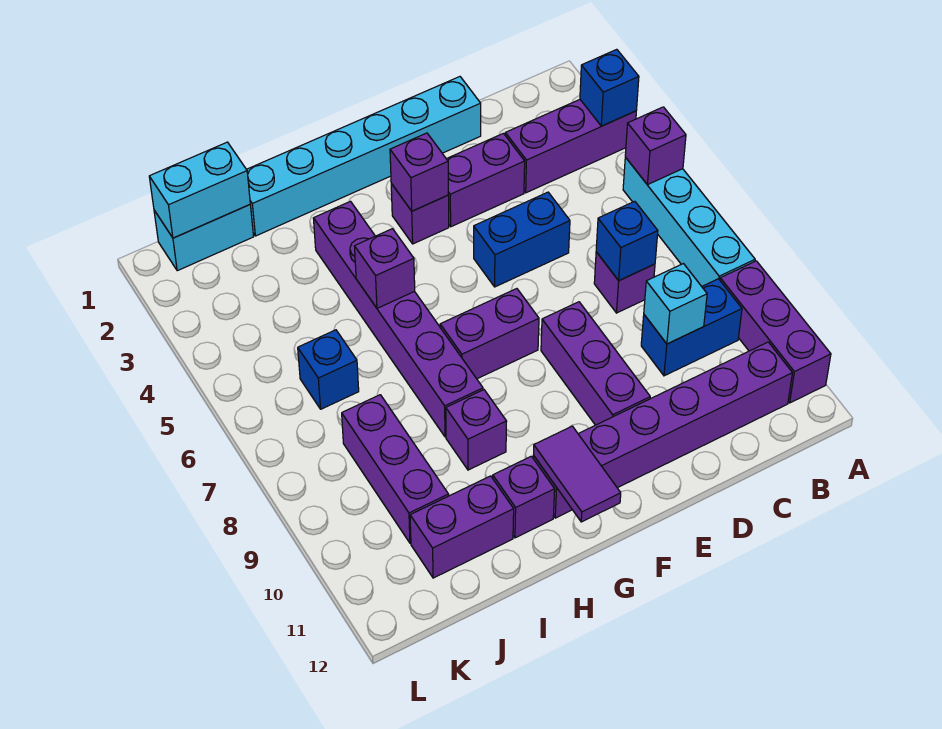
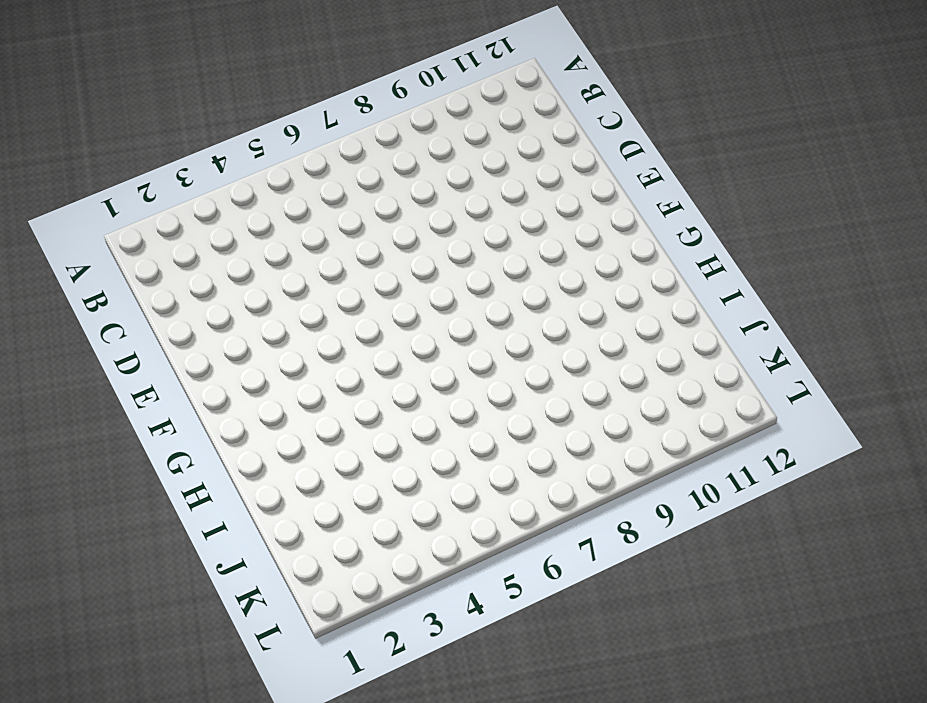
none -> purple 1x3 brick [505,100,636,193]
none -> cyan 1x4 brick [623,157,755,286]
none -> purple 1x3 brick [720,261,831,403]

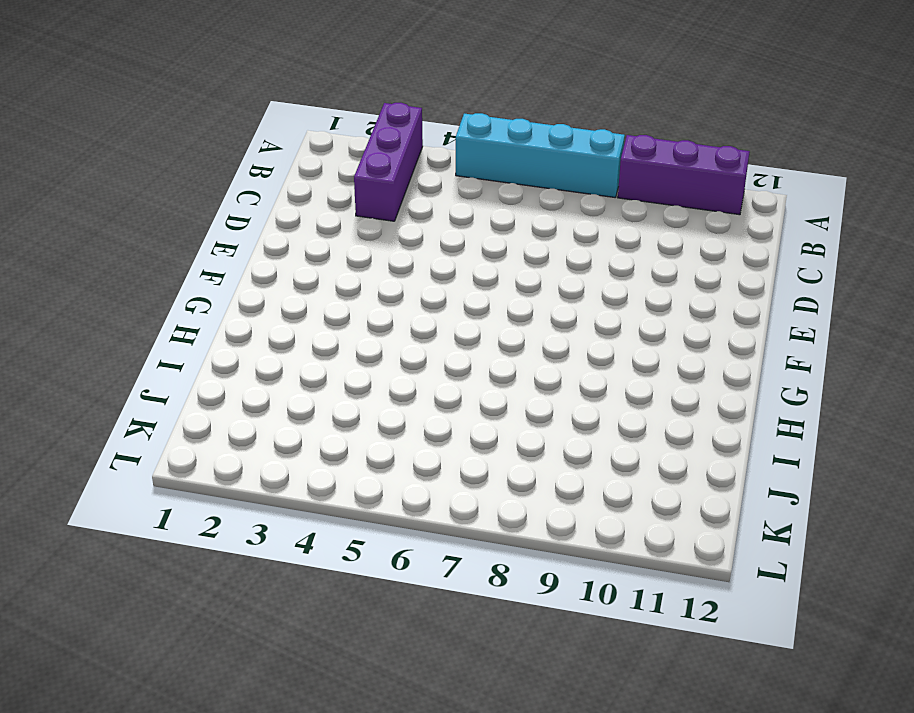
none -> blue 1x2 brick [641,279,742,376]
none -> purple 1x6 brick [533,342,792,518]
none -> purple 1x1 brick [594,252,655,313]

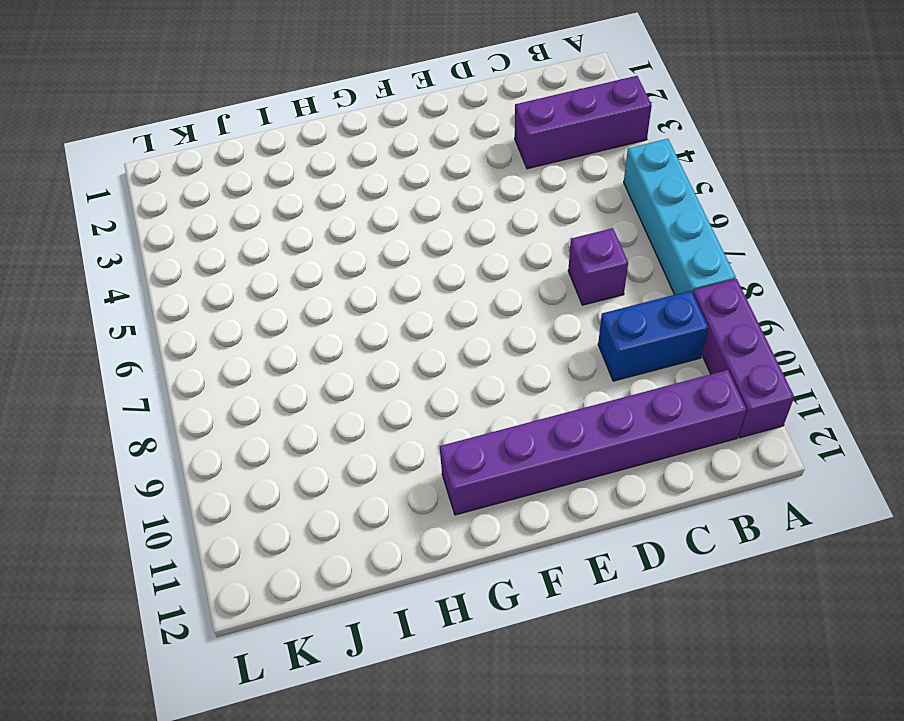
none -> cyan 1x6 brick [247,77,481,236]
none -> purple 1x2 brick [447,133,525,227]
none -> blue 1x2 brick [474,192,570,287]

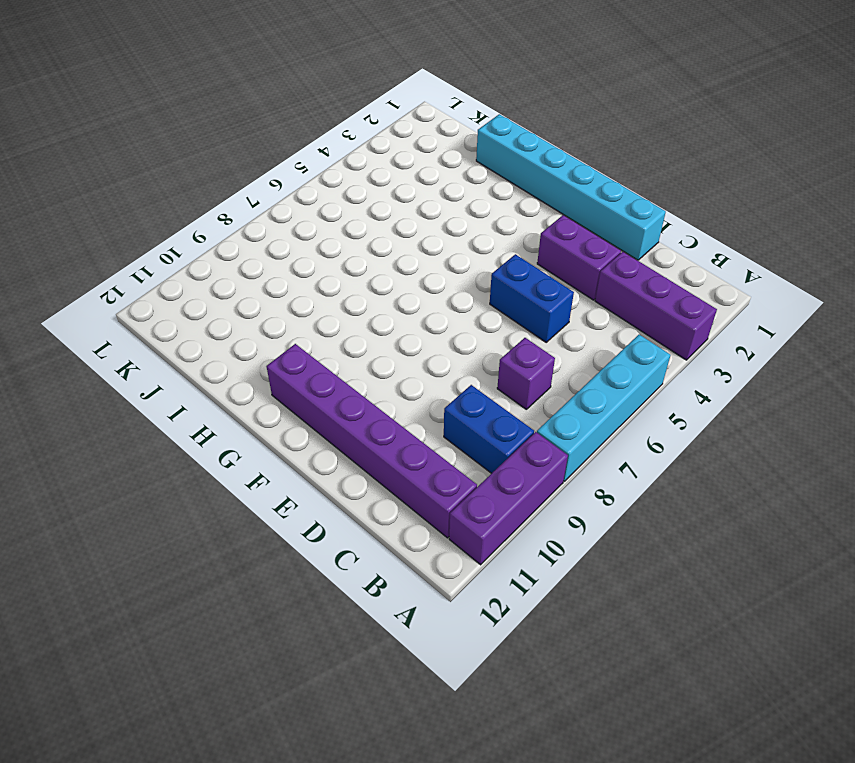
none -> purple 1x3 brick [541,302,650,425]
none -> purple 1x1 brick [391,184,449,244]
none -> purple 1x2 brick [440,289,539,379]

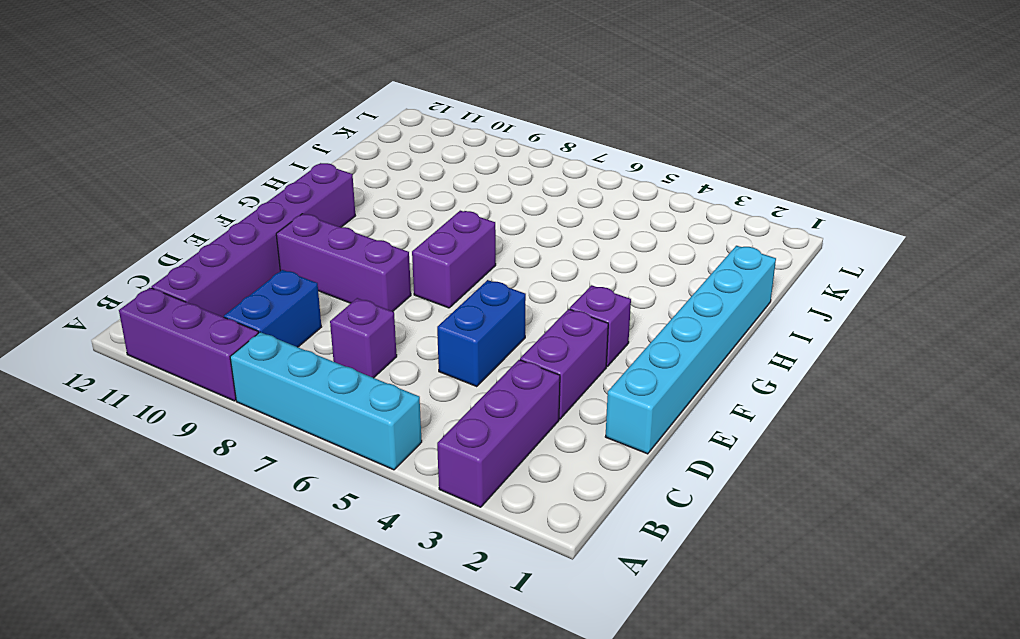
none -> purple 1x6 brick [313,201,483,437]
none -> purple 1x1 brick [446,390,507,470]
none -> purple 1x1 brick [493,456,555,538]

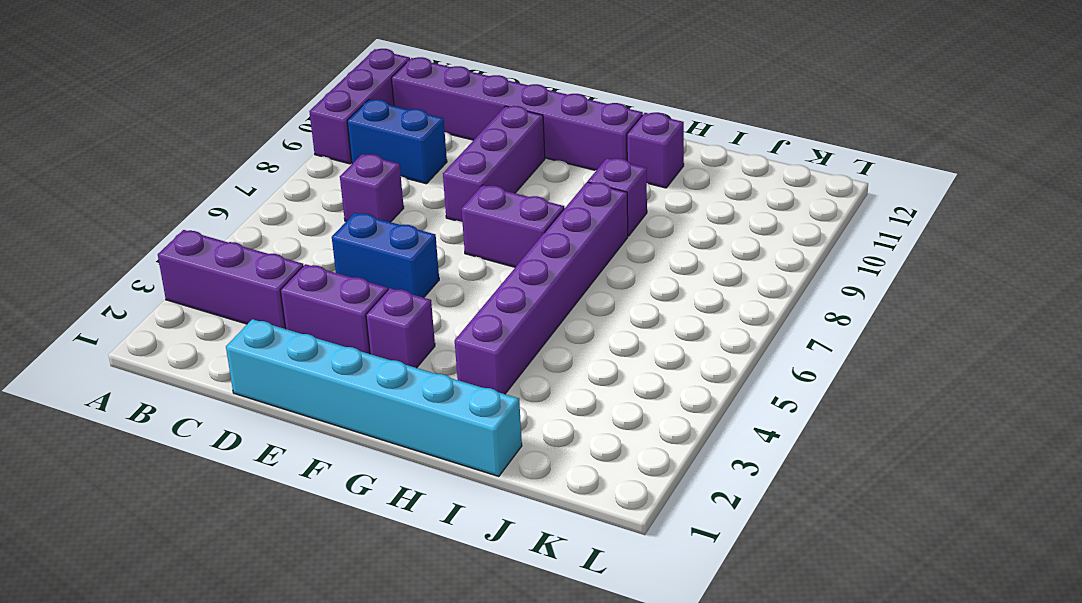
none -> cyan 1x4 brick [623,157,755,286]
none -> purple 1x2 brick [410,476,514,578]
none -> cyan 1x2 brick [154,205,254,271]

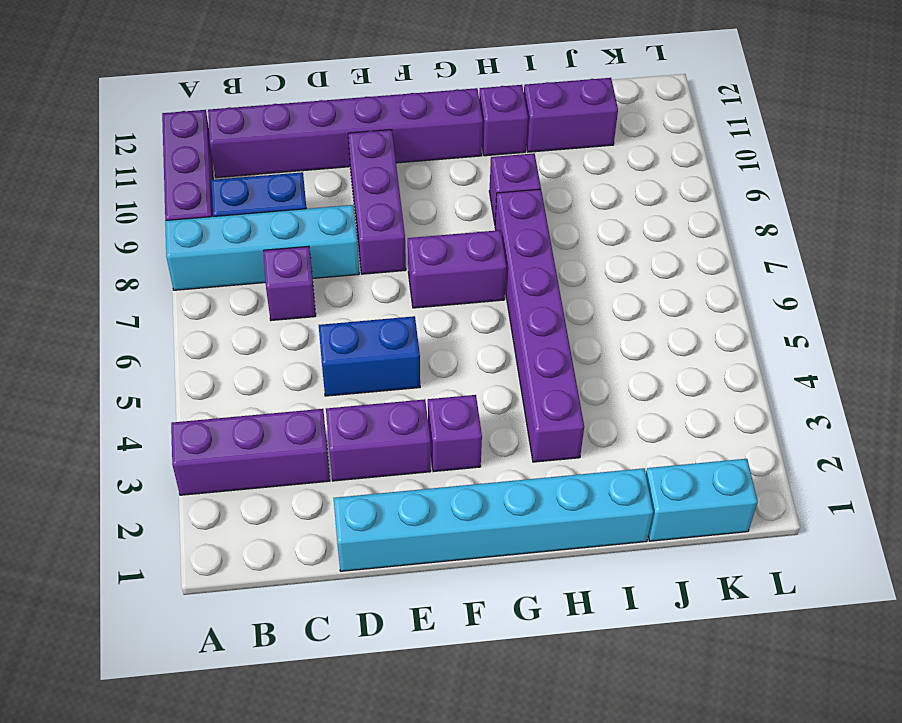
cyan 1x4 brick [165,205,359,290] -> cyan 1x4 brick turned to [623,157,755,286]
none -> blue 1x1 brick [298,330,359,409]
none -> purple 1x3 brick [342,395,449,543]
none -> blue 1x1 brick [580,49,639,126]

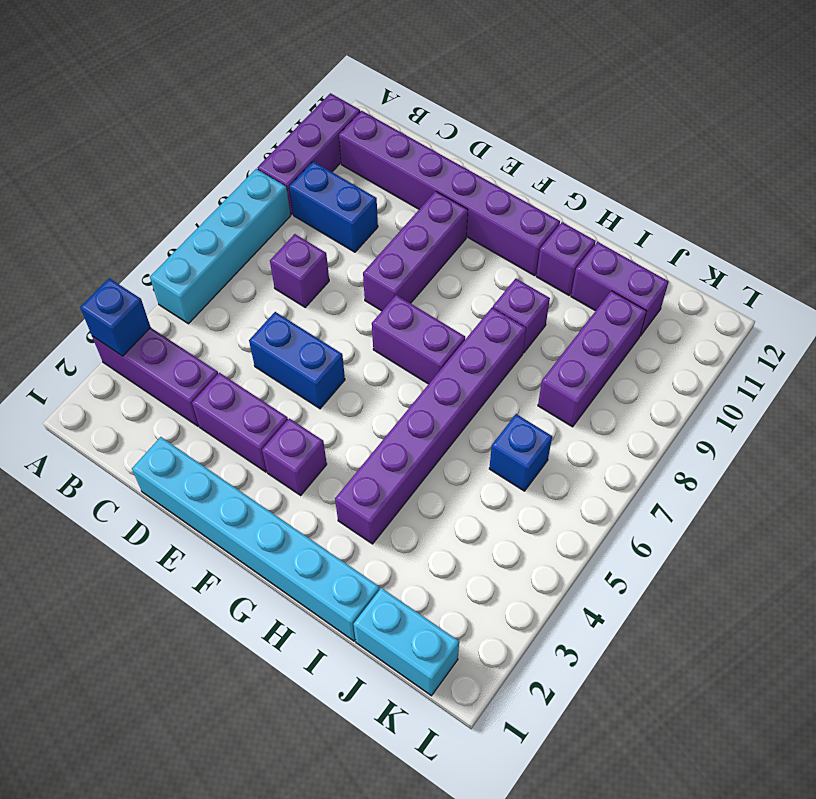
none -> purple 1x1 brick [625,107,686,185]
none -> blue 1x1 brick [596,201,658,281]
none -> cyan 1x1 brick [644,264,707,344]

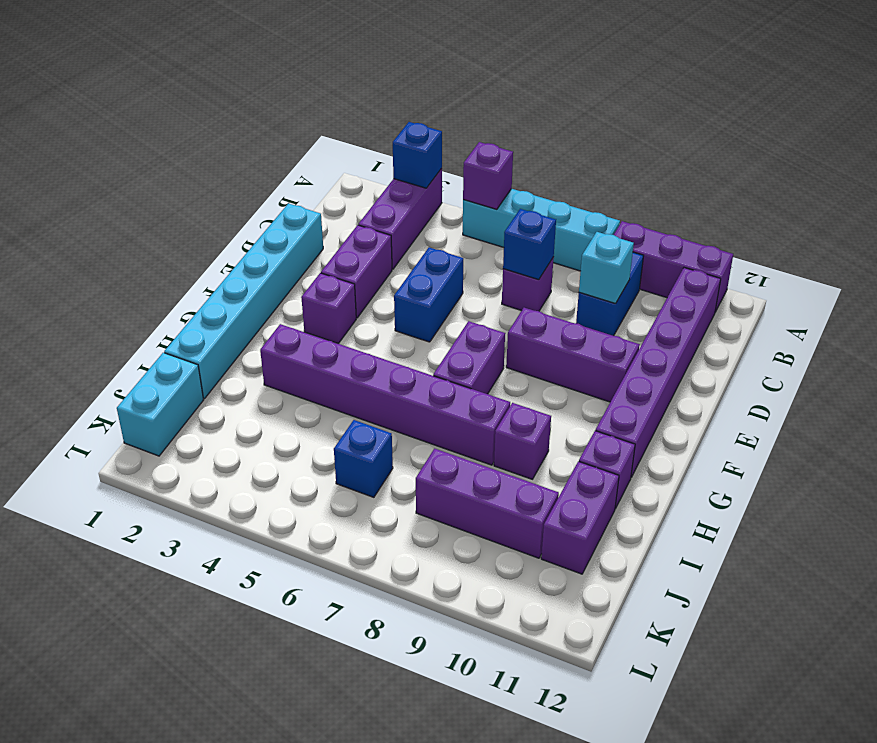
none -> purple 1x1 brick [390,133,448,211]
none -> purple 1x2 tile [534,426,621,522]
none -> purple 1x1 brick [354,229,415,308]

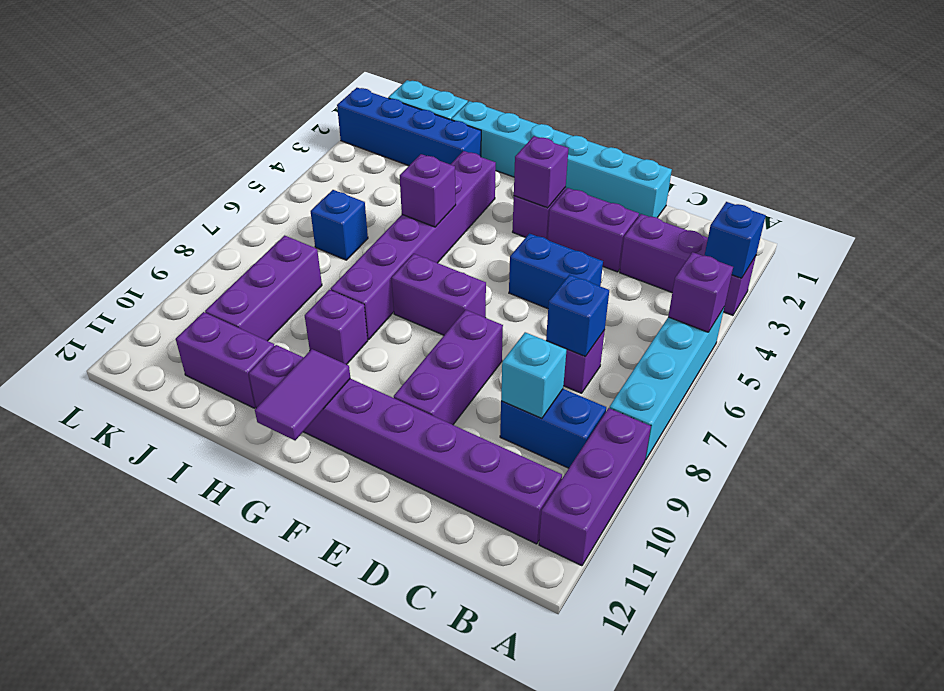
blue 1x4 brick [337,88,481,166] -> none
none -> cyan 1x2 brick [149,142,250,238]

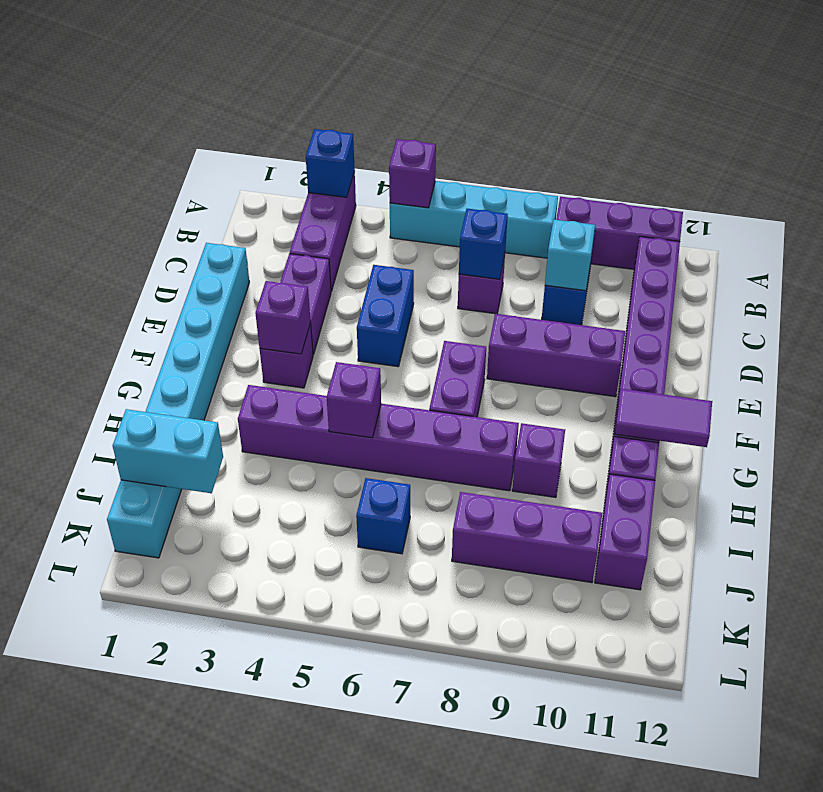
cyan 1x2 brick [113,409,223,493] -> cyan 1x2 brick turned to [149,142,250,238]

